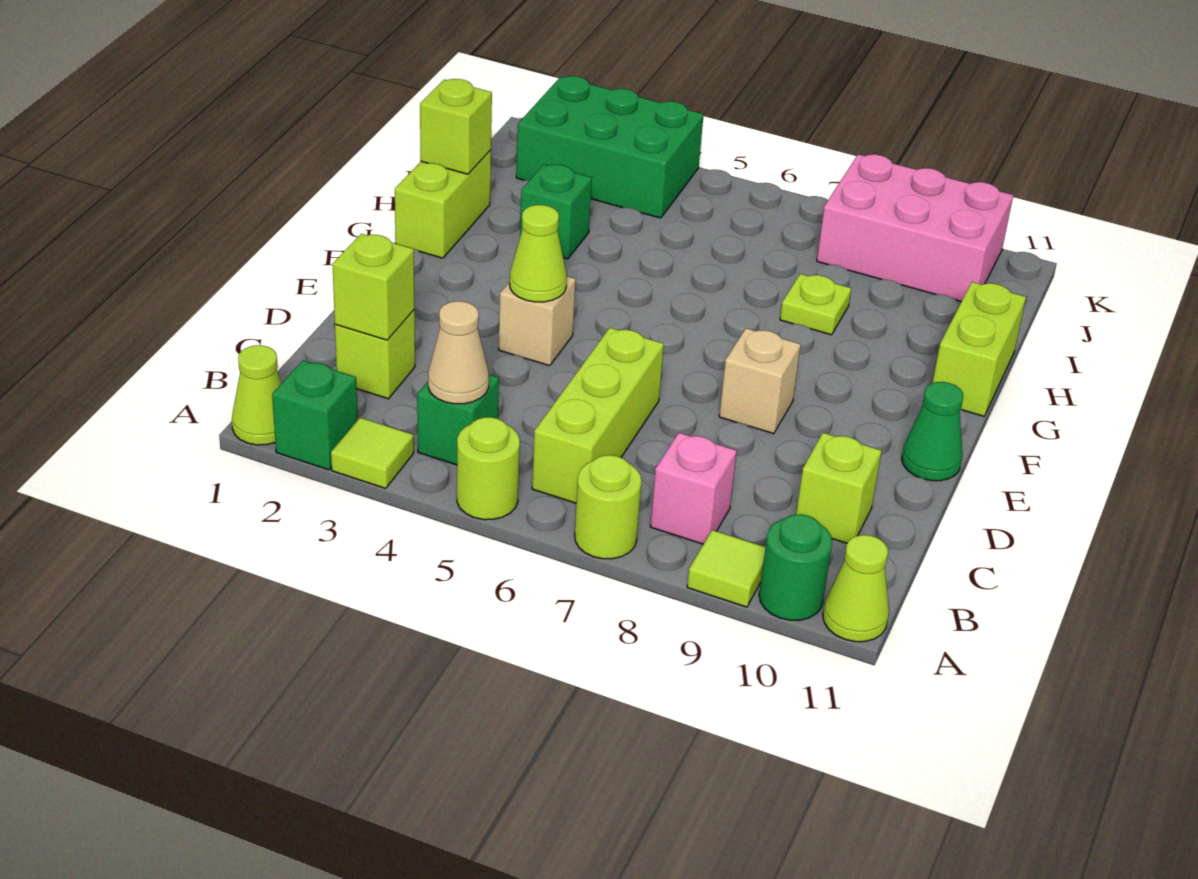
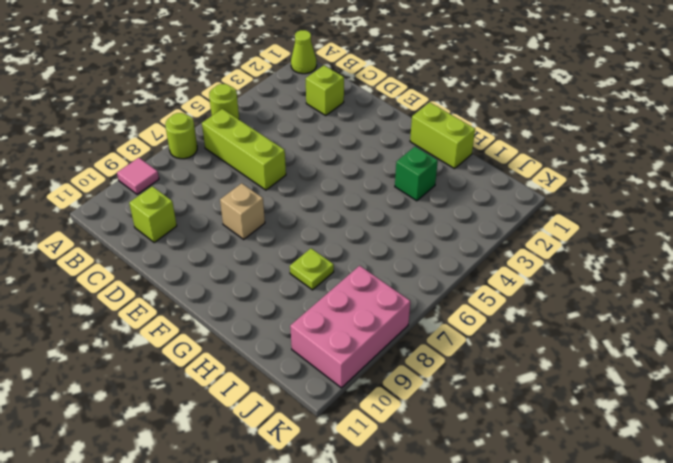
pink 1x1 tile [117,158,159,194] -> lime 1x1 tile [687,530,765,607]
none -> green 1x1 brick [272,360,357,470]
none -> lime 1x1 tile [331,418,414,488]
none -> green 1x1 round brick [759,514,832,620]

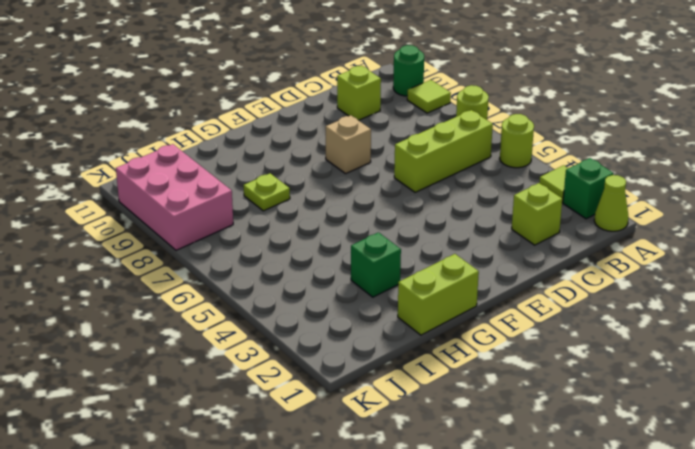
none -> lime 1x1 cone [823,535,889,642]
none -> green 1x1 brick [417,374,499,465]
none -> pink 1x1 brick [650,433,737,544]

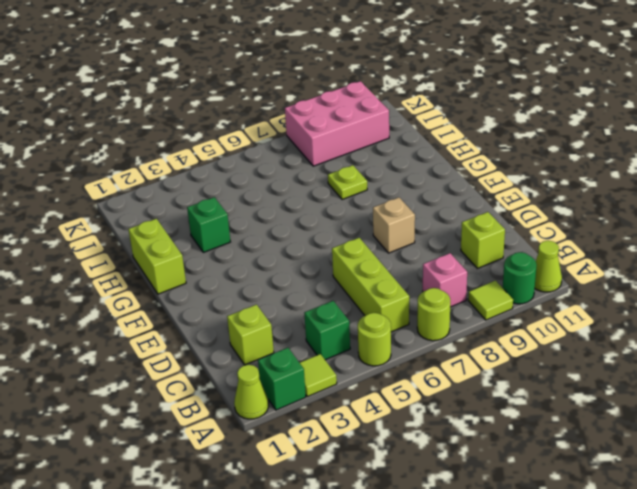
none -> tan 1x1 brick [499,276,576,366]
none -> green 1x1 cone [902,382,963,481]
none -> lime 1x2 brick [933,282,1026,416]

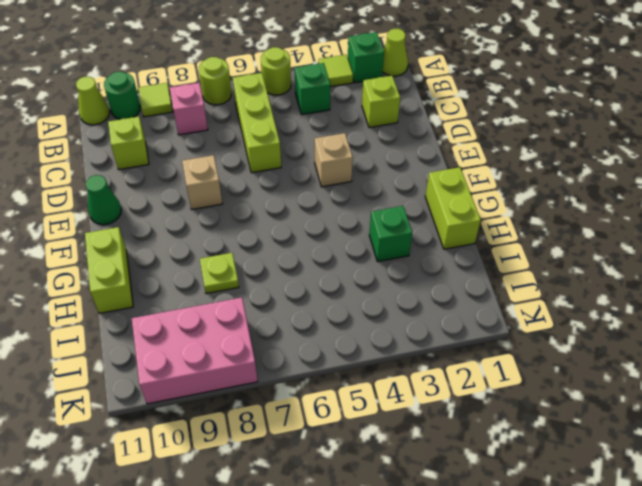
none -> green 2x3 brick [516,76,704,218]
none -> tan 1x1 cone [428,301,489,404]
none -> lime 1x1 brick [332,234,414,340]

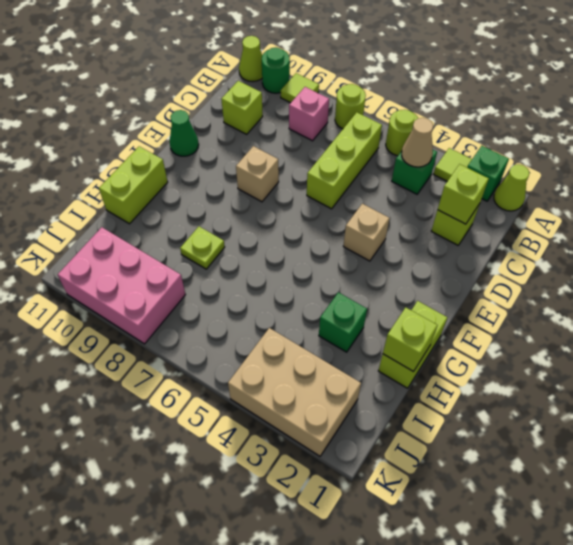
tan 2x3 brick [228,328,361,456] -> green 2x3 brick [516,76,704,218]
none -> lime 1x1 cone [510,205,567,302]

